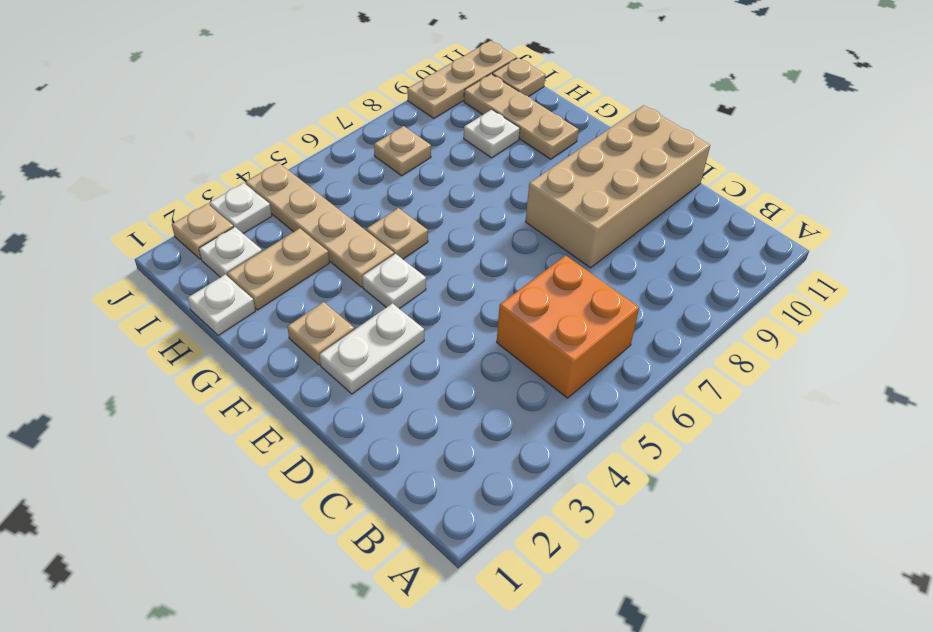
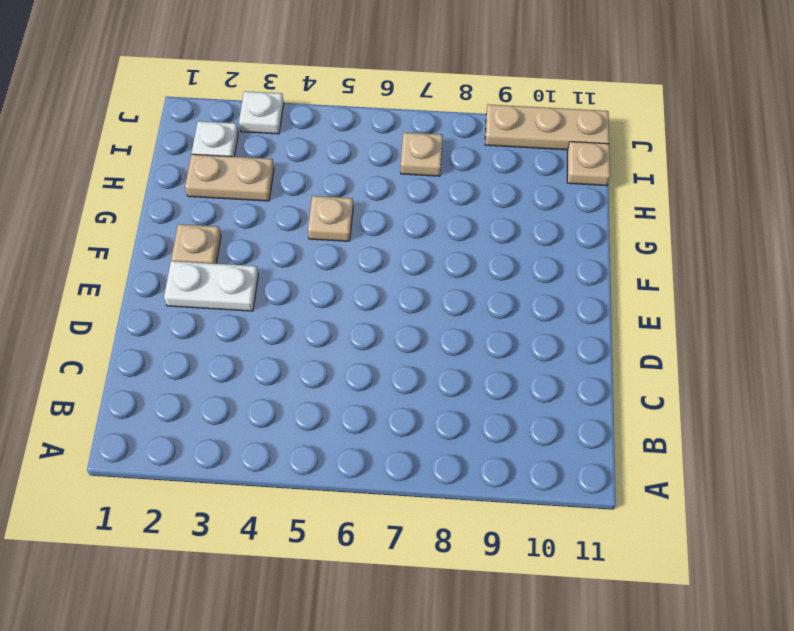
none -> orange 2x2 brick [497,255,639,398]
none -> tan 2x4 brick [526,105,710,268]
none -> white 1x1 plate [362,254,426,309]

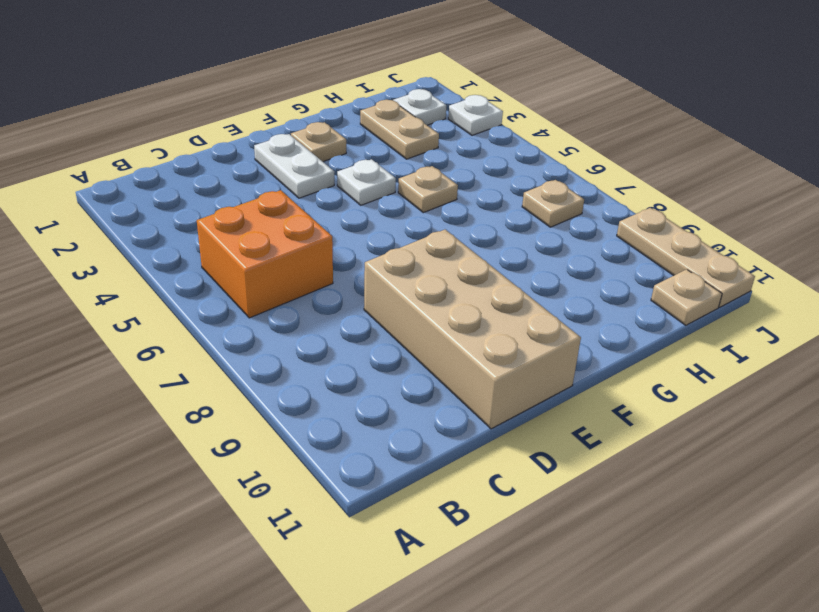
none -> tan 1x4 plate [246,163,394,287]
none -> tan 1x3 plate [464,74,579,159]
none -> white 1x1 plate [188,275,255,335]

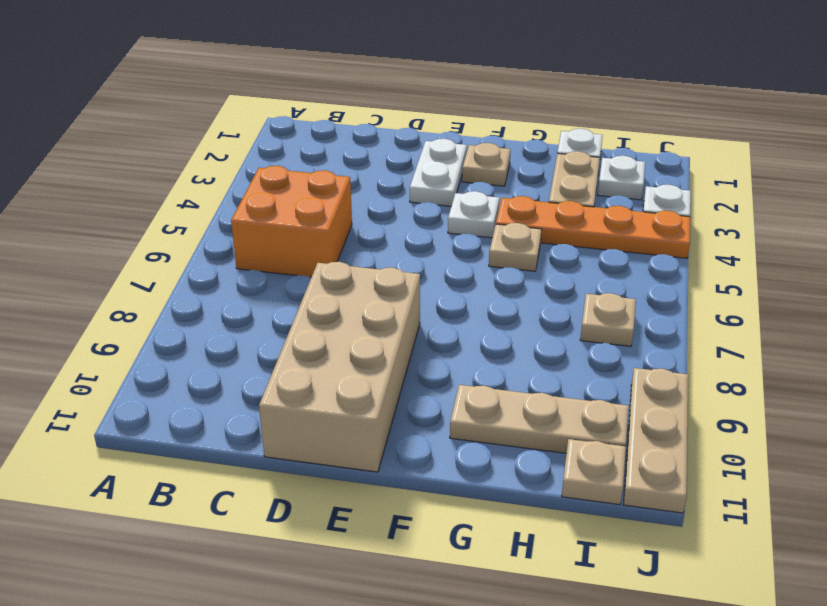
orange 1x4 plate [496,196,690,258] -> tan 1x4 plate [246,163,394,287]
none -> white 1x1 plate [464,109,520,158]
none -> tan 1x1 plate [172,204,234,259]

